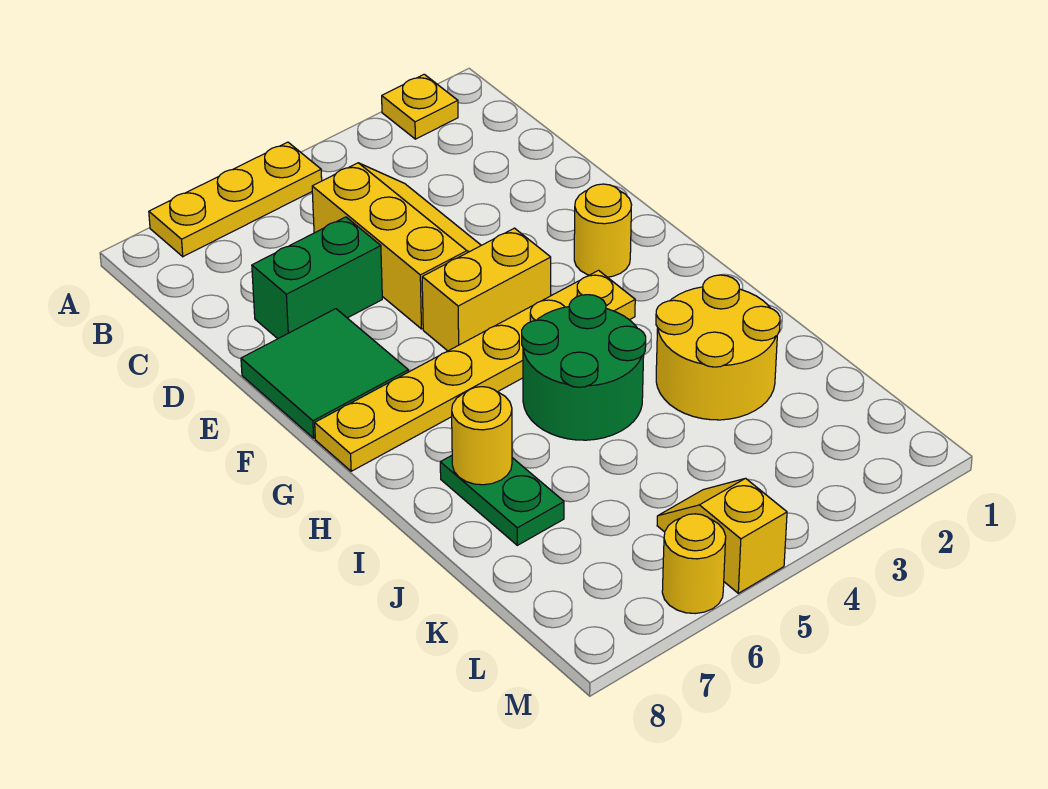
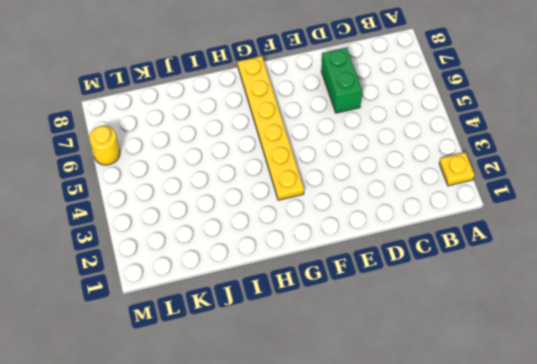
none -> yellow 1x3 plate [149,142,322,257]
none -> yellow 2x3 slope [312,163,481,329]
none -> green 2x2 tile [241,309,408,438]

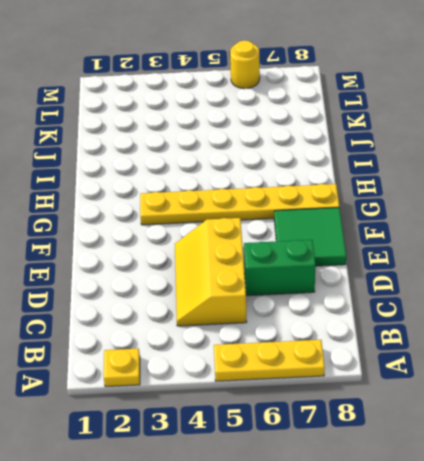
none -> yellow 1x1 round brick [574,184,632,277]
none -> yellow 1x2 brick [422,228,551,351]
none -> green 2x2 round brick [522,295,646,440]

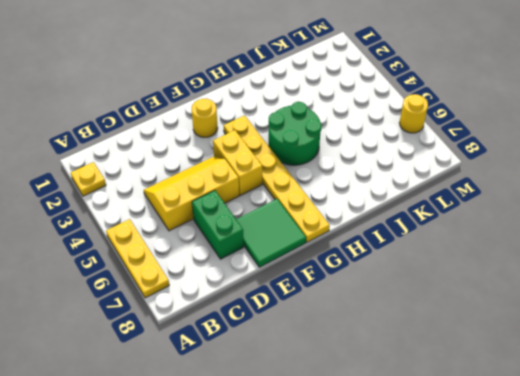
none -> yellow 2x2 round brick [656,275,780,420]
none -> green 1x2 plate [440,456,564,545]
none -> yellow 1x2 slope [657,478,787,593]

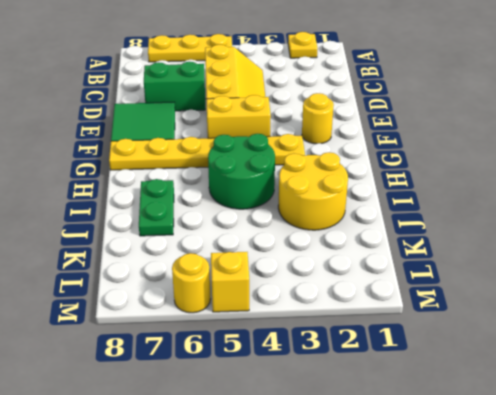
none -> yellow 1x1 round brick [452,387,512,485]

